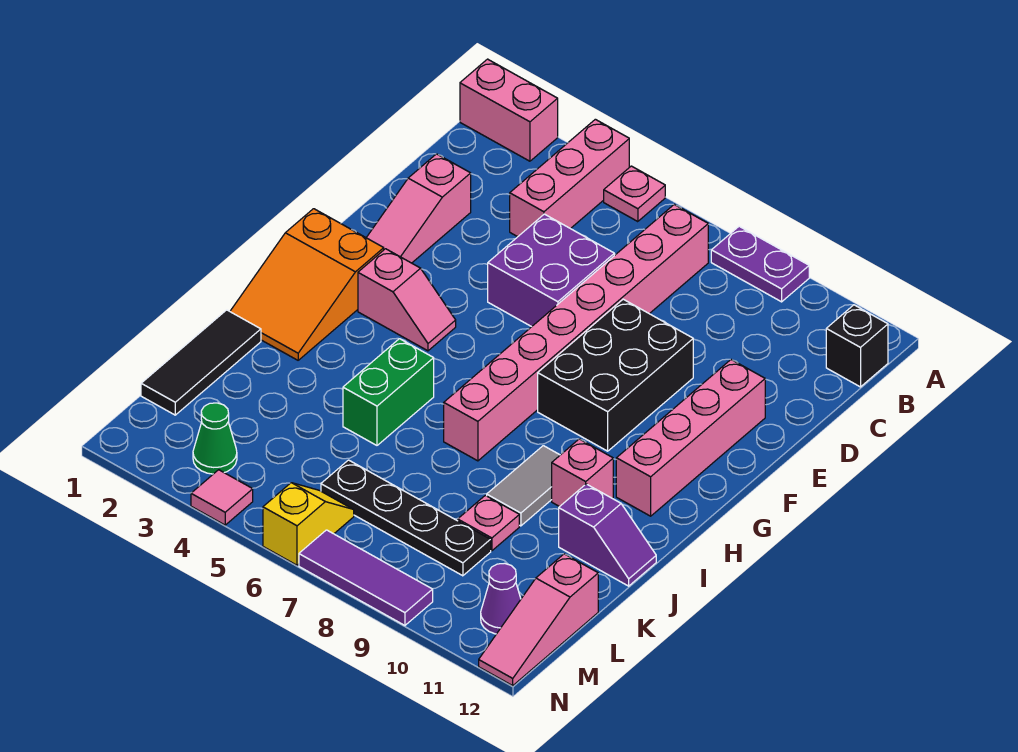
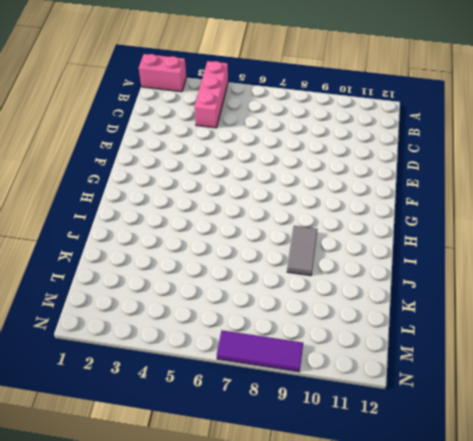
none -> pink 1x1 plate [604,166,665,222]
none -> purple 1x2 plate [711,226,809,302]
none -> pink 1x8 brick [444,205,708,461]

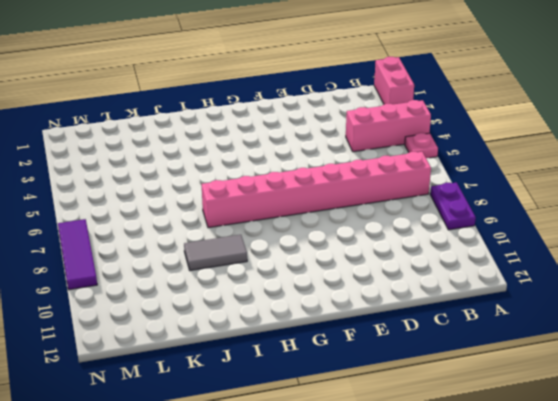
none -> black 1x1 brick [826,305,888,387]
none -> pink 1x3 slope [366,154,471,263]
none -> purple 2x2 brick [488,214,614,327]

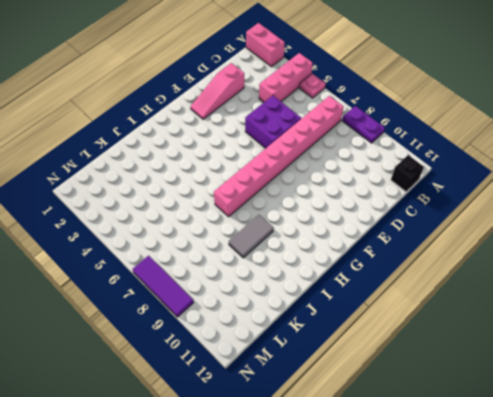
none -> black 2x3 brick [538,299,693,451]
none -> pink 1x4 brick [616,360,765,516]
none -> orange 2x3 slope [230,209,384,360]

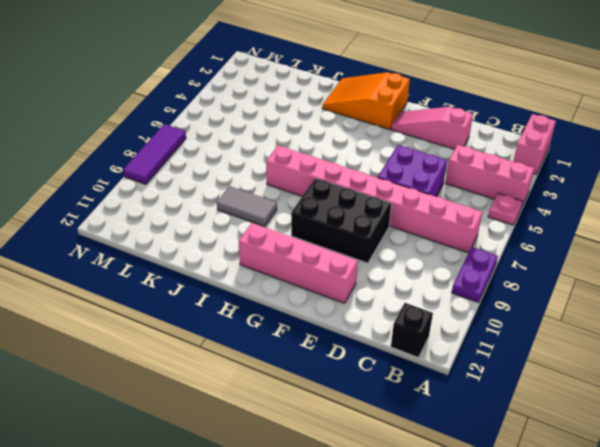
none -> pink 1x2 slope [358,249,456,351]
none -> green 1x2 brick [343,339,434,445]
none -> pink 1x1 brick [552,439,613,507]

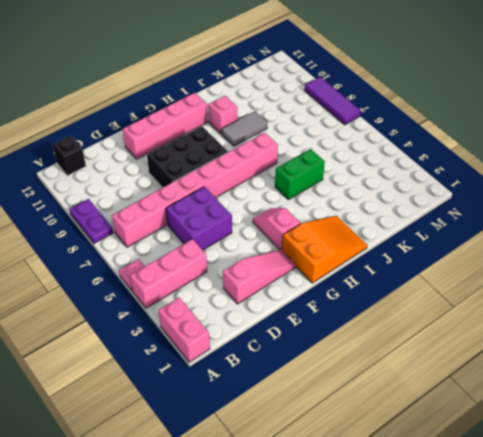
none -> black 1x3 tile [141,310,261,415]
none -> purple 1x2 slope [559,484,656,586]
none -> pink 1x1 plate [458,495,519,551]

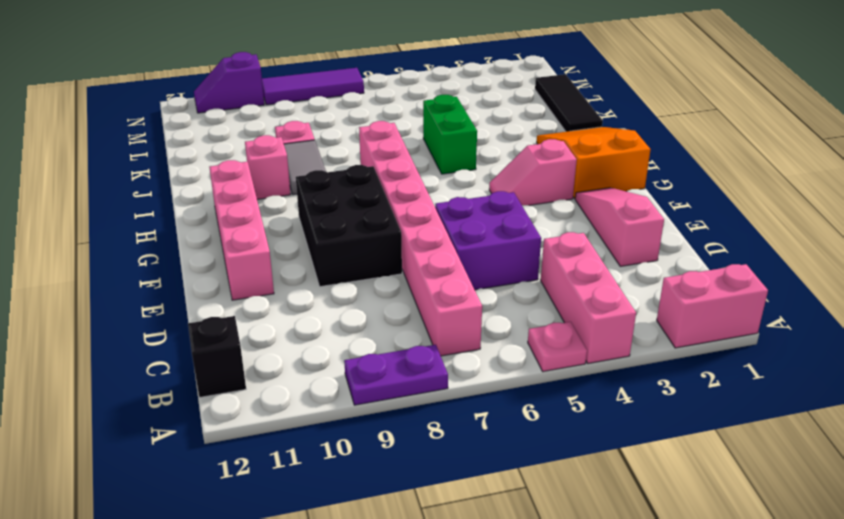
purple 1x2 slope [194,52,264,113] -> purple 1x2 slope moved to [559,484,656,586]
none -> black 1x4 plate [321,460,491,576]
none -> pink 1x3 slope [479,554,598,686]
none -> green 1x1 cone [193,403,237,474]

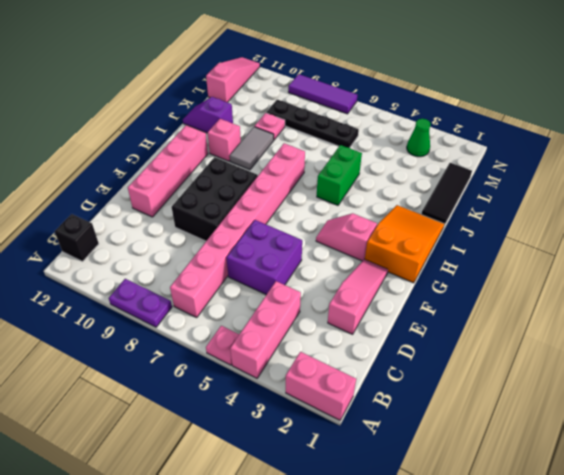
none -> yellow 1x2 slope [263,483,354,565]
none -> purple 1x1 cone [481,563,521,634]
none -> pink 1x1 tile [191,470,253,525]

